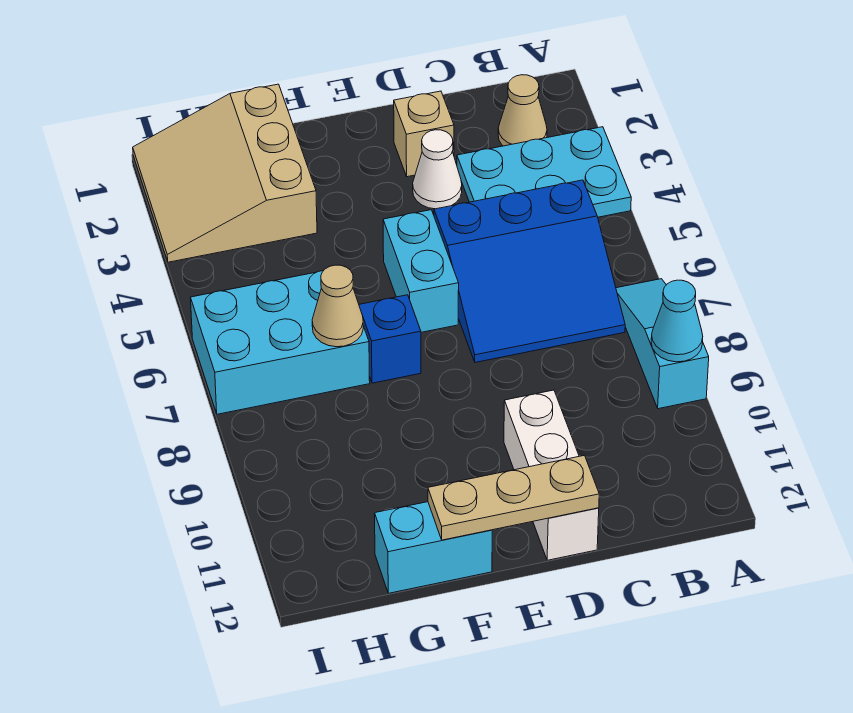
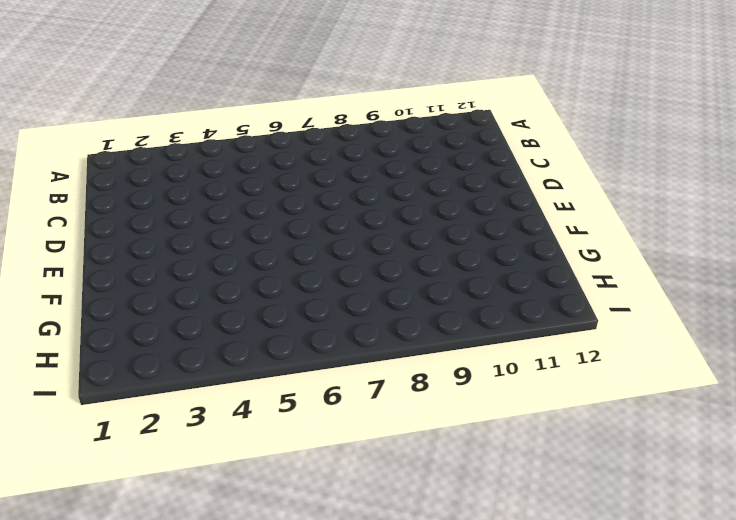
none -> cyan 2x3 plate [457,127,631,217]
none -> cyan 1x3 slope [616,279,709,409]
none -> tan 1x1 cone [498,75,547,146]

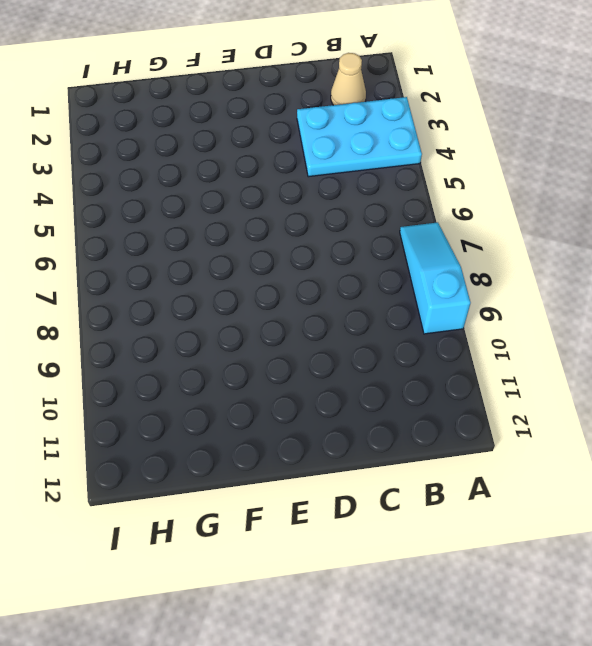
none -> blue 3x3 slope [434,180,625,362]
none -> tan 1x1 brick [394,91,454,177]
none -> white 1x1 cone [413,130,462,209]

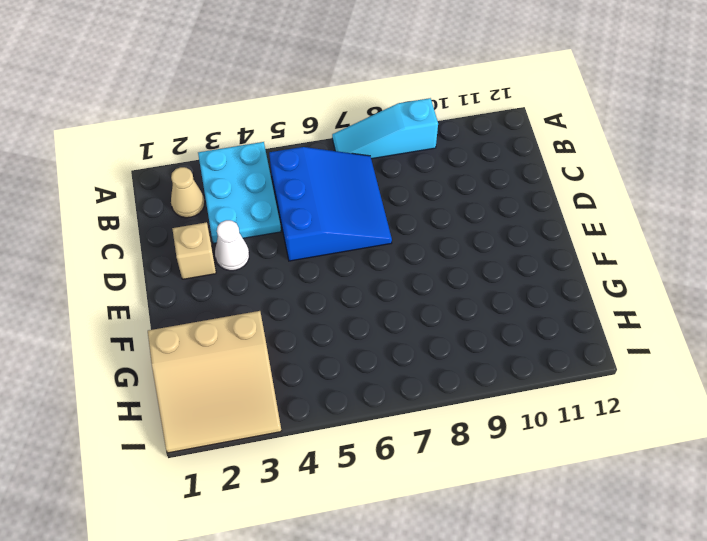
none -> white 1x3 brick [504,390,599,560]
none -> cyan 1x2 brick [383,210,459,332]
none -> blue 1x1 brick [359,295,421,383]

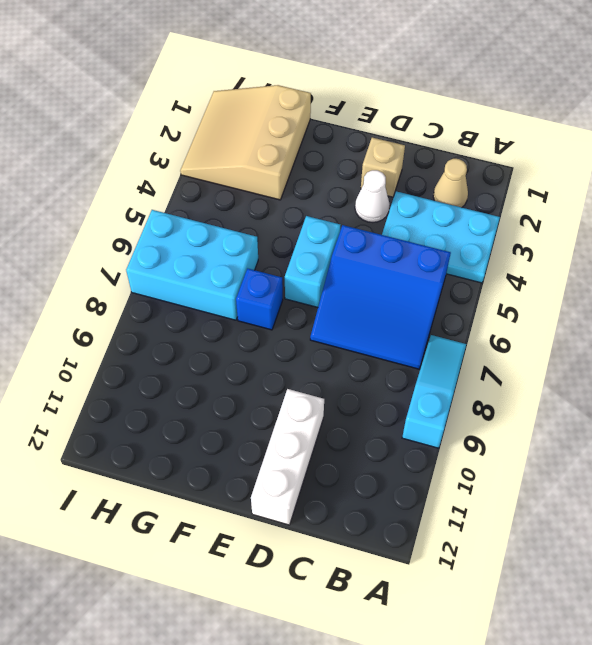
none -> cyan 1x2 brick [375,502,492,593]
none -> cyan 1x1 cone [651,280,703,362]
none -> tan 1x3 plate [428,455,599,540]

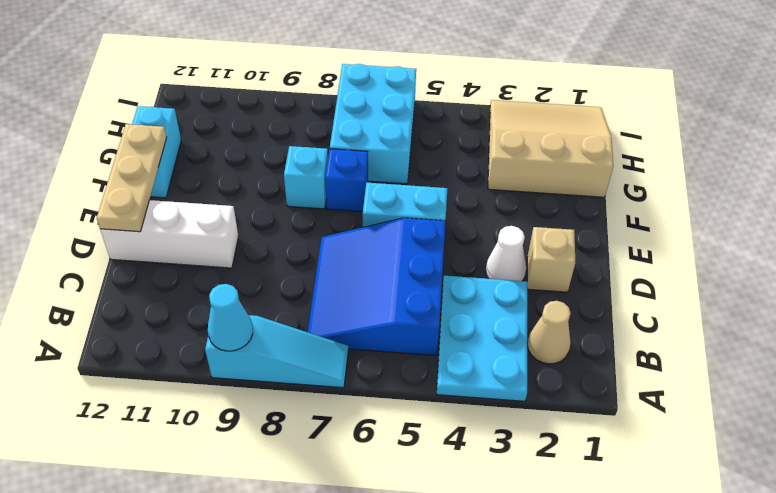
cyan 1x1 brick [284,146,328,209] -> none
none -> tan 1x1 cone [312,265,363,347]

